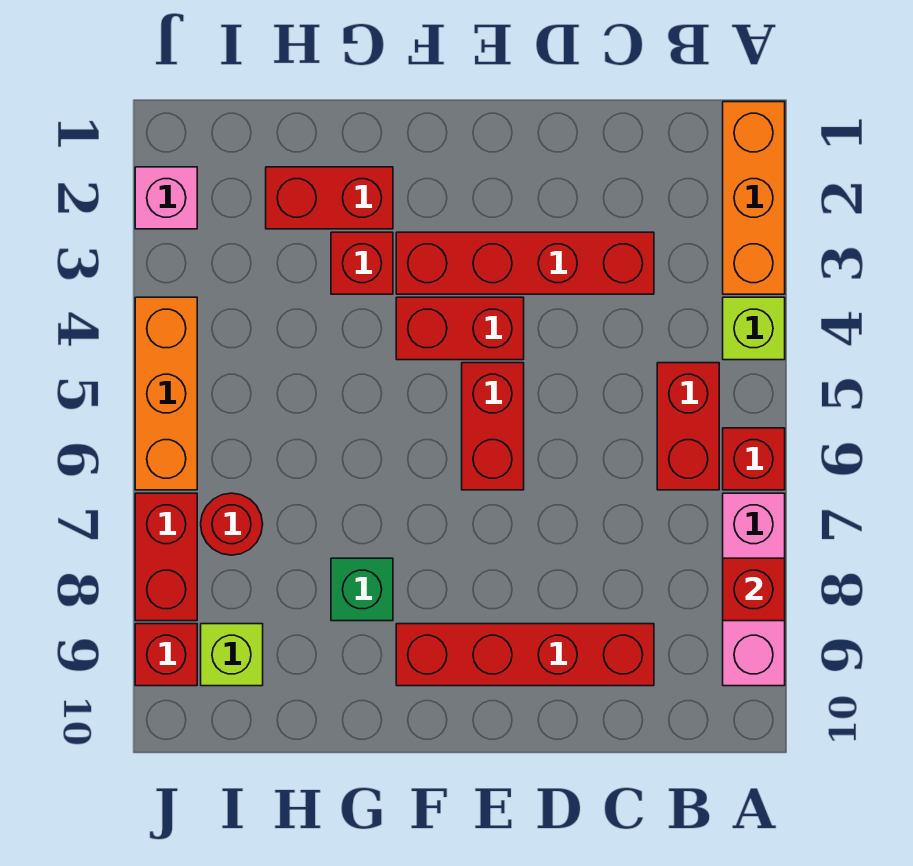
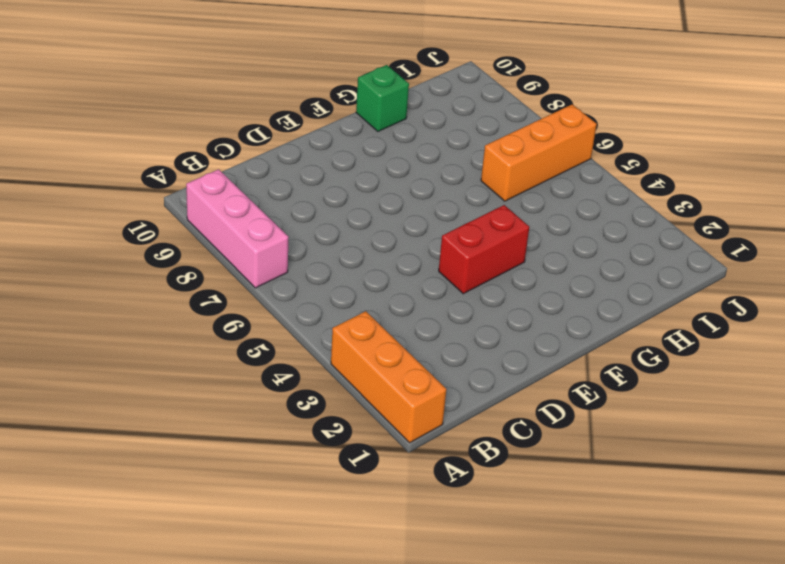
green 1x1 brick [356,65,409,131] -> green 1x1 brick moved to [331,558,393,621]
orange 1x3 brick [481,104,597,201] -> orange 1x3 brick turned to [135,297,197,490]
none -> lime 1x1 brick [723,297,785,360]
none -> red 1x1 brick [723,428,785,490]
none -> red 1x2 brick [657,363,719,490]

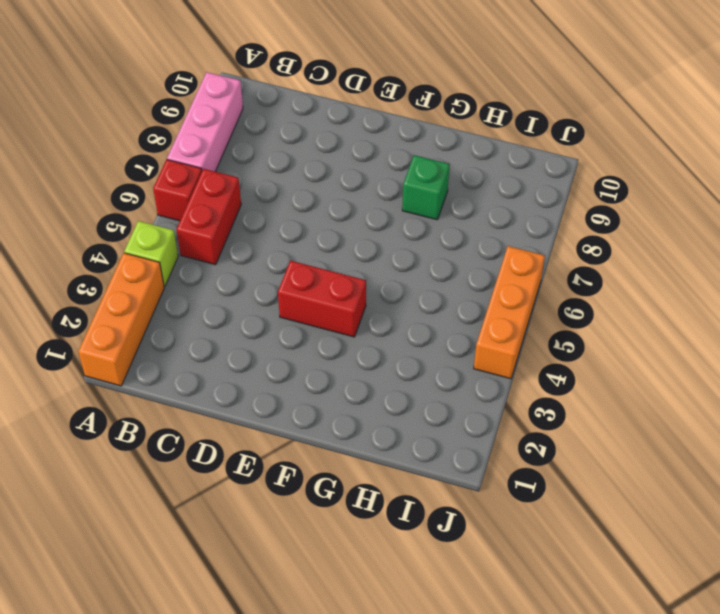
none -> red 1x4 brick [396,232,654,294]
none -> red 1x4 brick [396,624,654,686]
none -> red 1x2 brick [462,363,524,490]

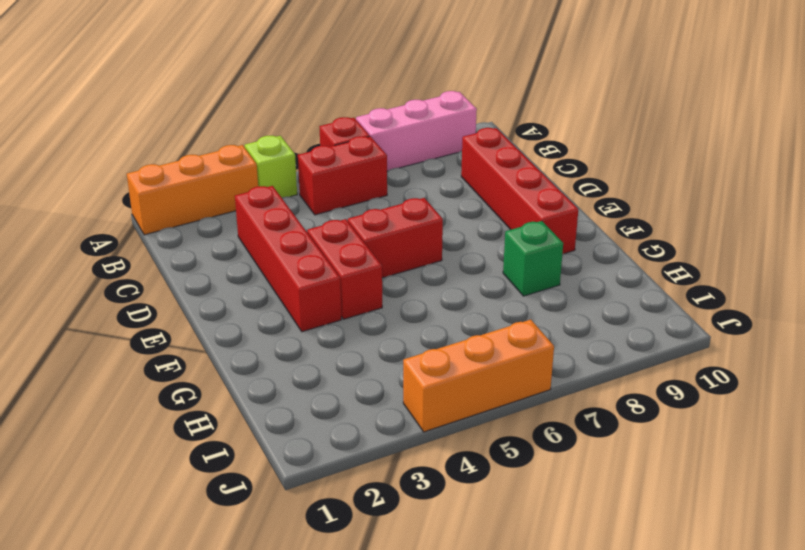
none -> red 1x2 brick [266,167,393,229]
none -> red 1x1 brick [331,232,393,294]
none -> red 1x1 round brick [201,493,263,555]

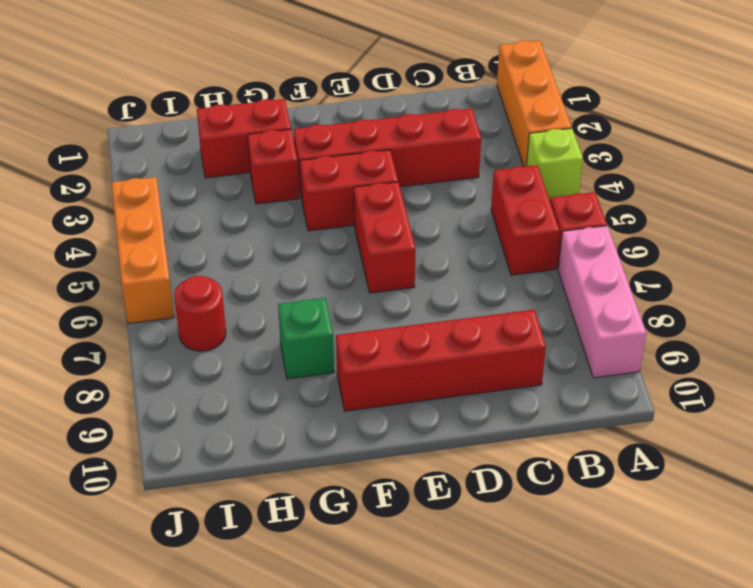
none -> lime 1x1 brick [201,624,263,686]
none -> pink 1x1 brick [135,167,197,229]
none -> red 1x2 brick [135,493,197,621]

